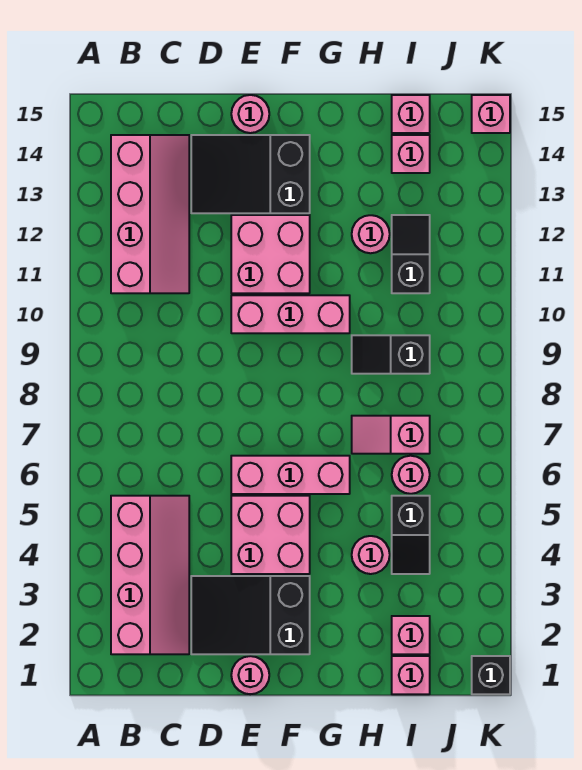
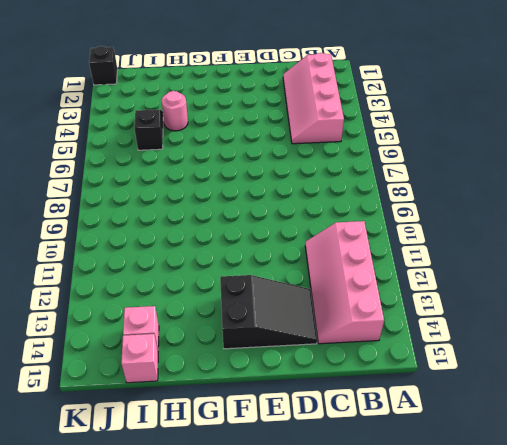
none -> black 2x3 slope [191,576,310,654]
none -> pink 1x1 round brick [231,656,269,694]
none -> pink 2x2 brick [231,496,310,574]

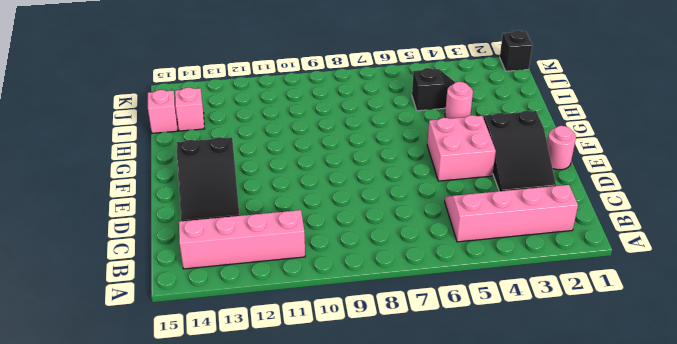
none -> pink 1x3 brick [231,456,350,494]
none -> pink 1x3 brick [231,295,350,333]
none -> pink 2x2 brick [231,215,310,293]

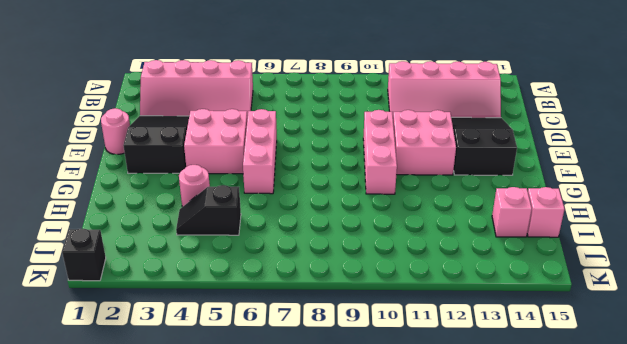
none -> pink 1x1 round brick [231,95,269,133]
none -> pink 1x2 slope [352,416,430,454]
none -> black 1x2 slope [352,335,430,374]

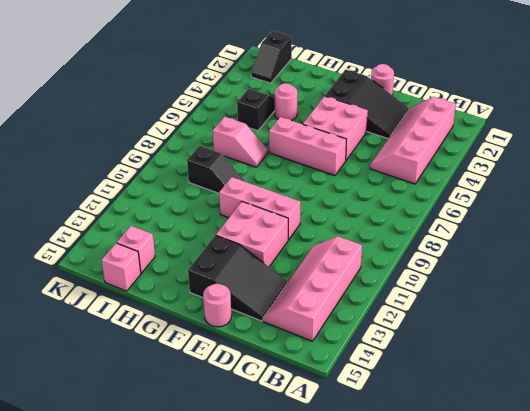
black 1x2 slope [251,31,292,83] -> black 1x2 slope moved to [392,215,430,293]
none -> pink 1x1 round brick [352,215,390,253]
none -> pink 1x1 brick [392,656,430,694]
none -> pink 1x1 brick [392,616,430,654]

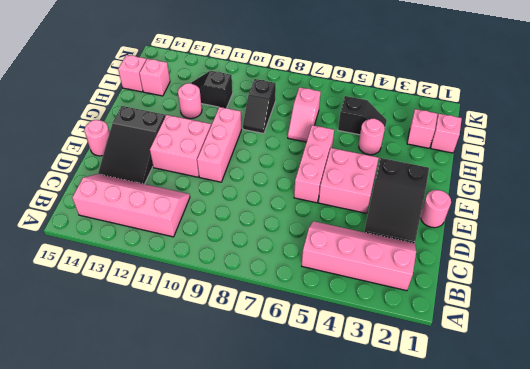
none -> pink 1x1 round brick [392,456,430,494]
none -> black 1x1 brick [472,656,510,694]
none -> pink 1x1 brick [472,95,510,133]

